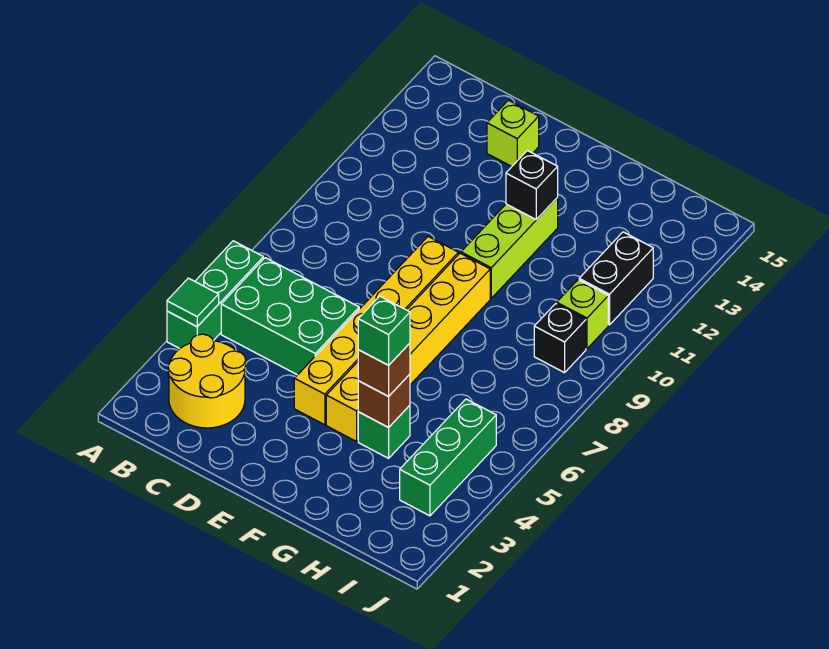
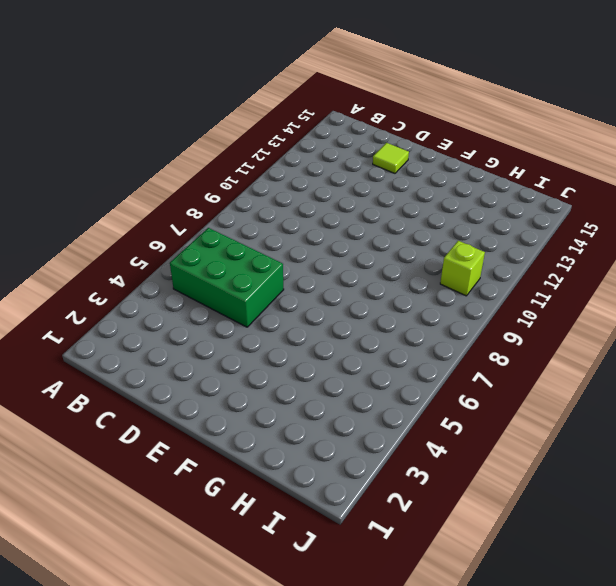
lime 1x1 tile [373,143,409,173] -> lime 1x1 brick [487,100,539,166]
none -> green 1x3 brick [167,241,263,349]
none -> yellow 2x2 round brick [168,334,246,428]
none -> yellow 1x6 brick [294,236,458,425]

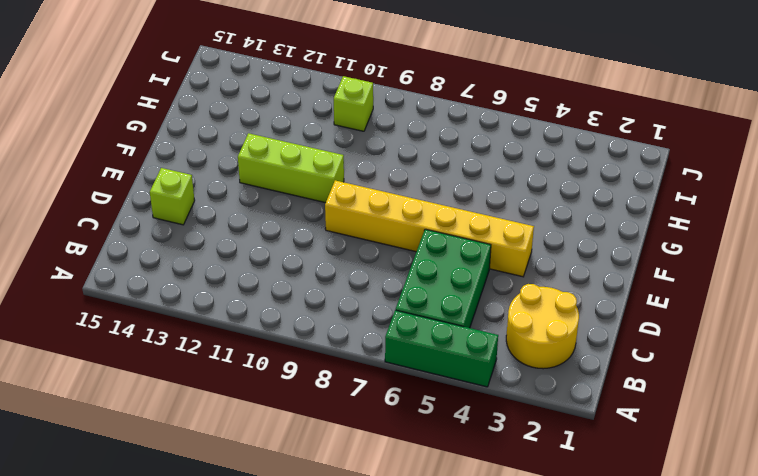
none -> yellow 1x6 brick [326,253,490,442]
none -> green 1x1 brick [358,405,410,458]
none -> green 1x3 brick [400,399,496,516]

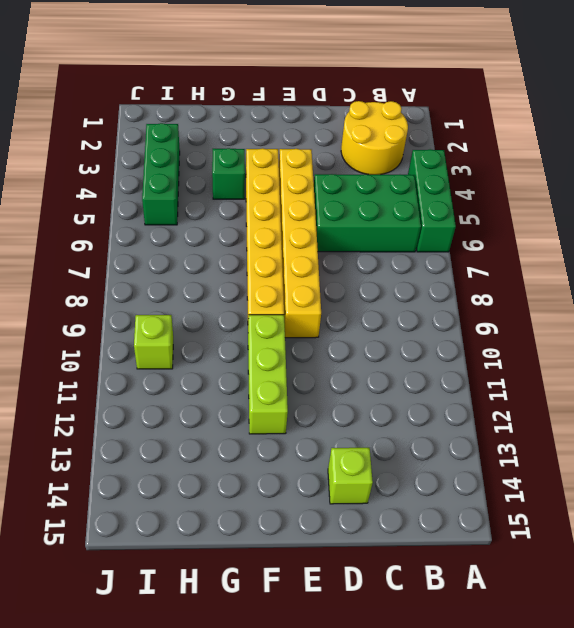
none -> black 1x1 brick [534,304,586,373]
none -> black 1x2 brick [579,232,653,325]
none -> green 1x1 tile [167,278,219,327]

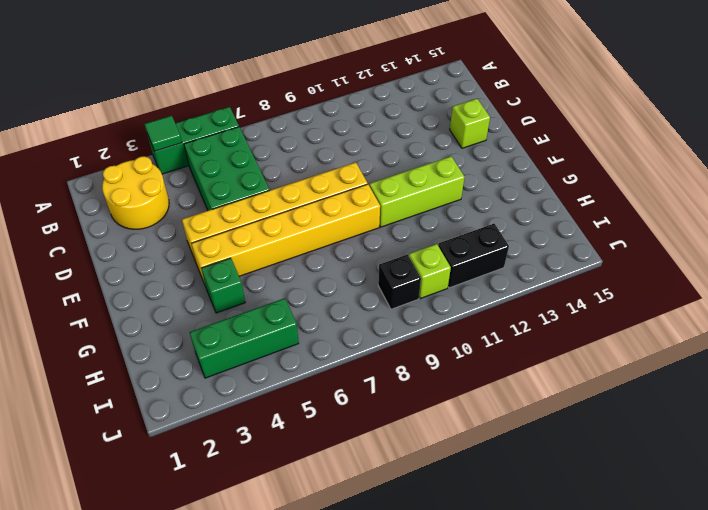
none -> black 1x1 brick [506,150,558,220]
none -> brown 1x1 brick [358,374,410,427]
none -> brown 1x1 brick [358,343,410,396]

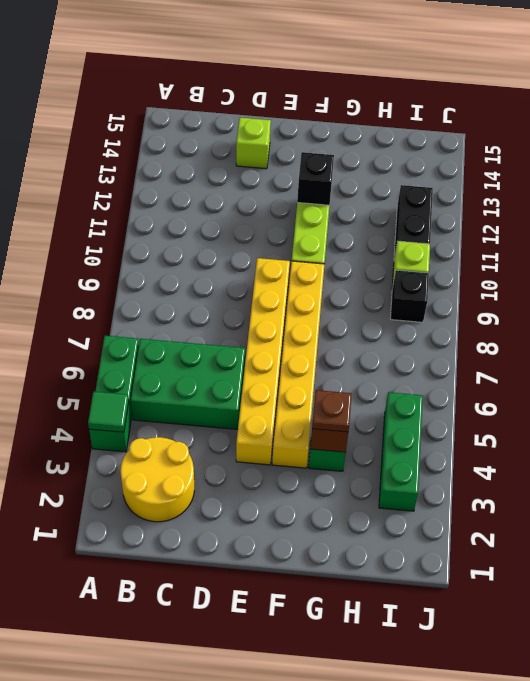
brown 1x1 plate [312,390,352,432] -> brown 1x1 brick [358,343,410,396]
none -> green 1x1 brick [358,296,410,365]

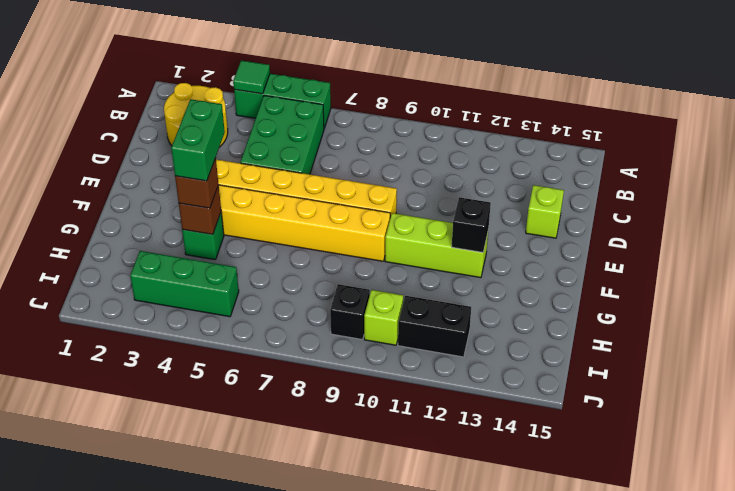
green 1x2 brick [171,99,225,181] -> green 1x1 brick [358,296,410,365]

